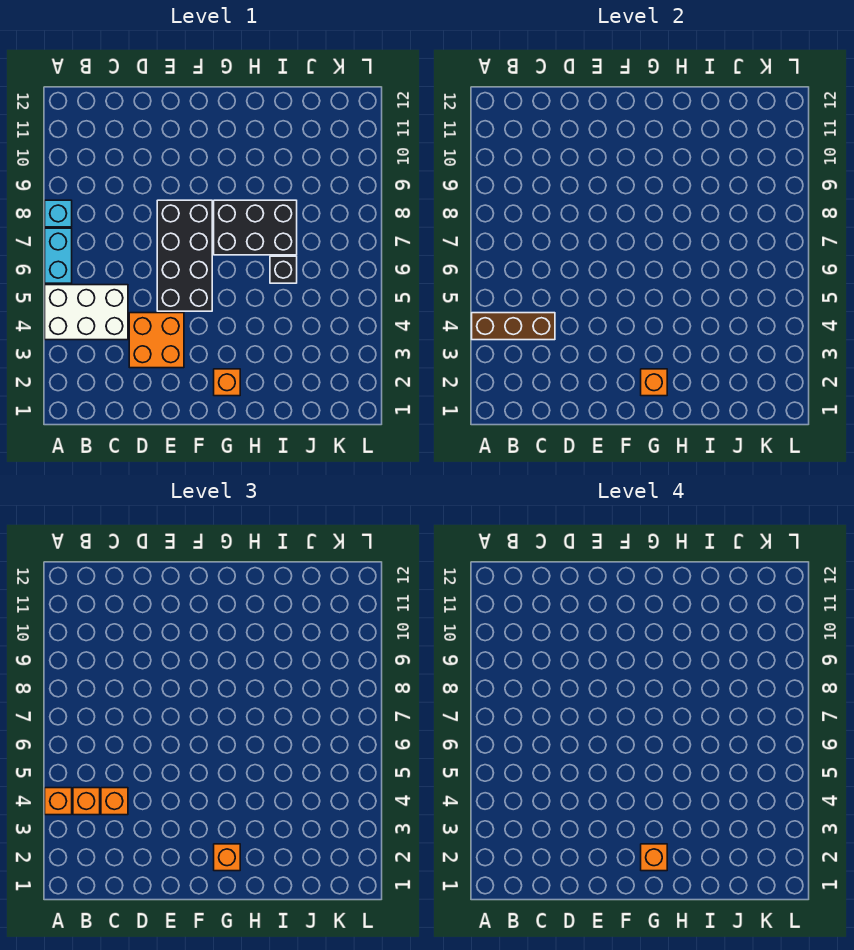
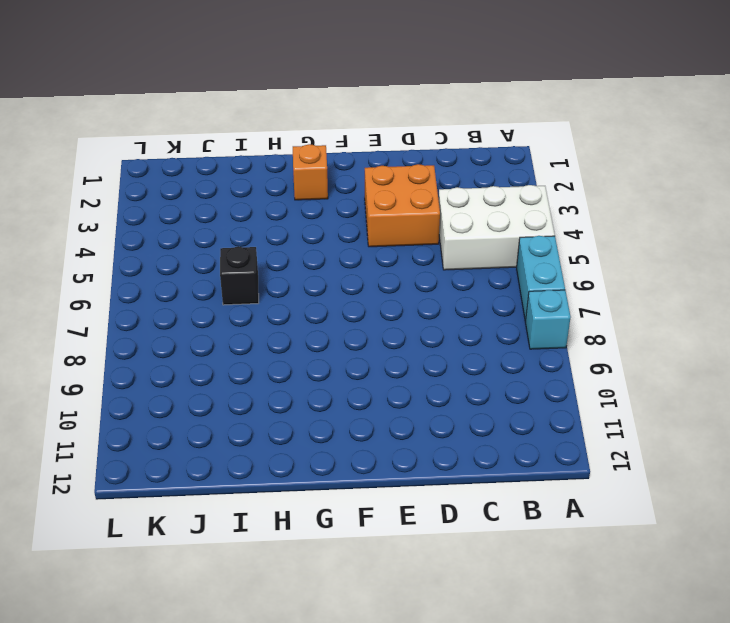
none -> black 2x4 brick [157,200,212,311]
none -> black 2x3 brick [214,200,297,255]
none -> brown 1x3 brick [472,313,555,340]

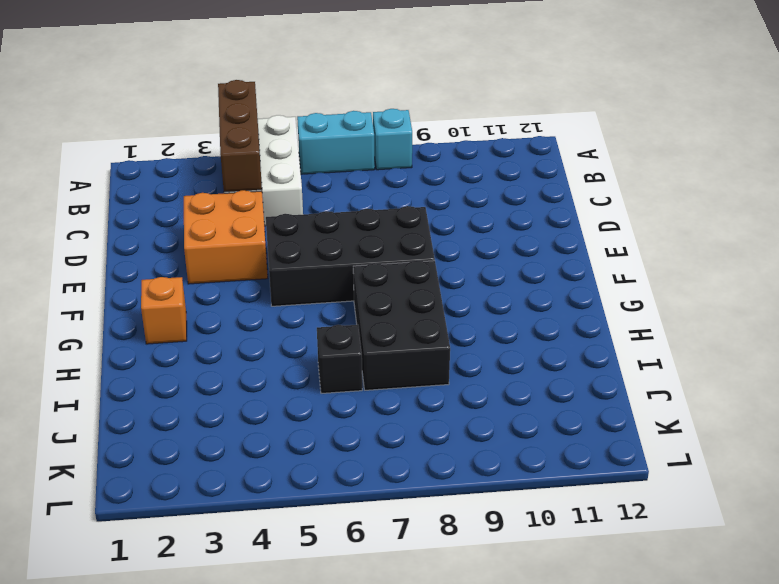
none -> orange 1x1 brick [641,369,667,396]
none -> orange 1x1 brick [45,788,72,815]
none -> orange 1x1 brick [73,788,100,815]

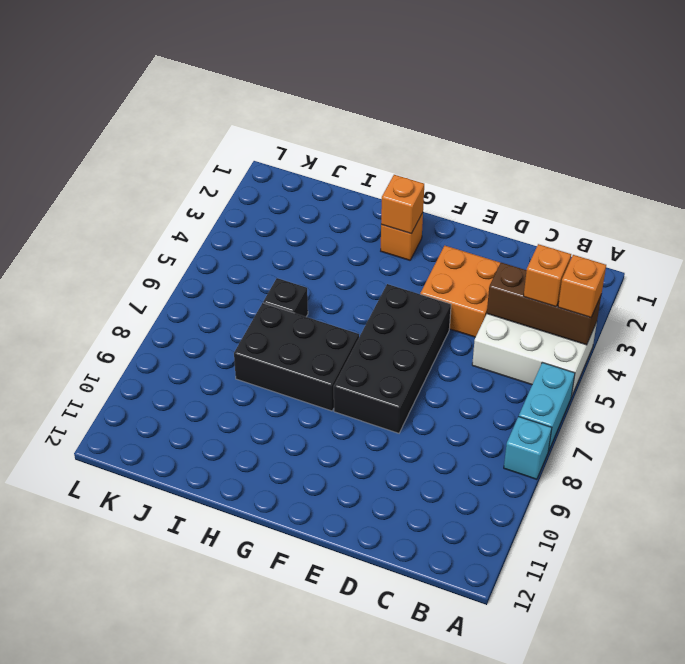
none -> orange 1x1 brick [101,788,128,815]
none -> orange 1x1 brick [214,844,240,871]
none -> orange 1x1 brick [641,844,667,871]

